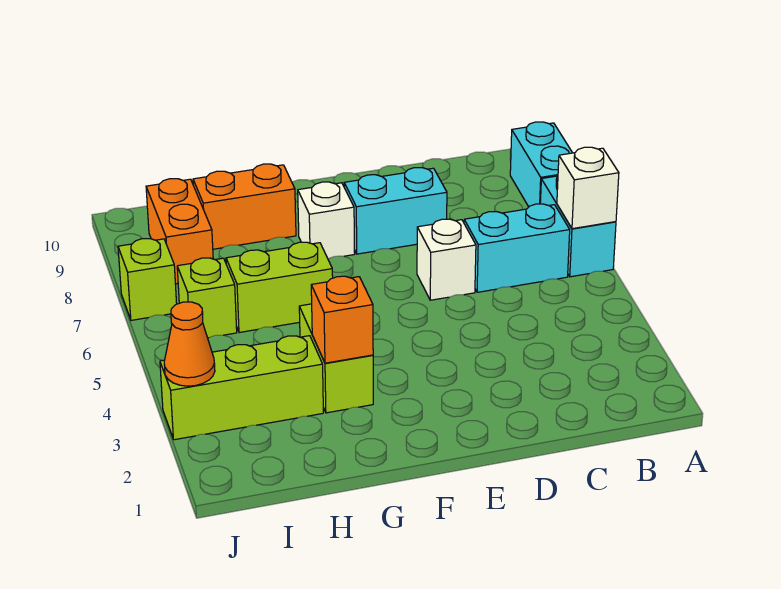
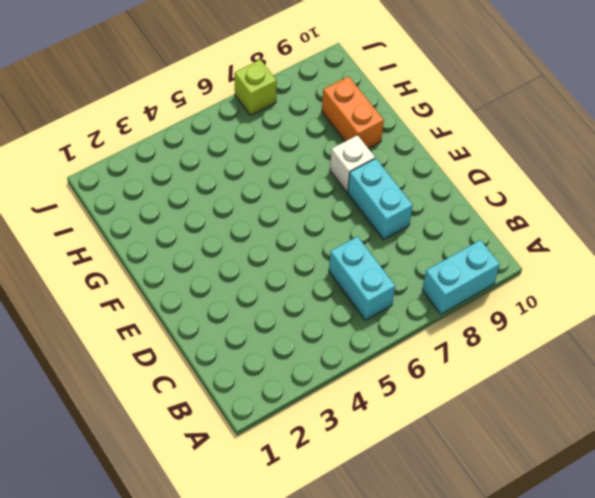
none -> cyan 1x2 brick [540,176,616,277]
none -> white 1x1 brick [417,219,476,300]
none -> lime 1x2 brick [299,304,373,413]

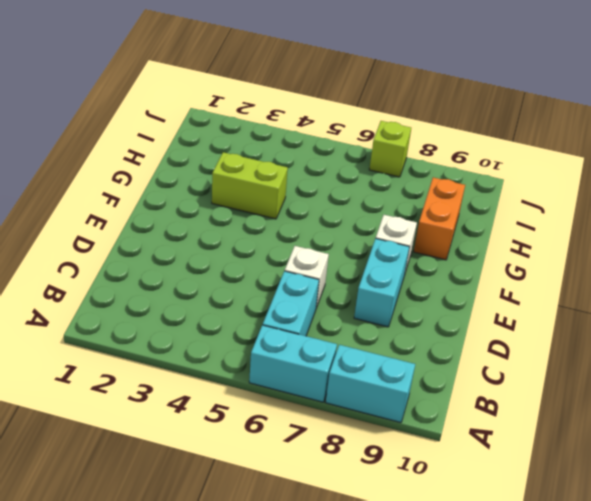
none -> lime 1x2 brick [226,242,333,333]
none -> lime 1x3 brick [160,336,323,440]
none -> lime 1x1 brick [177,258,237,338]

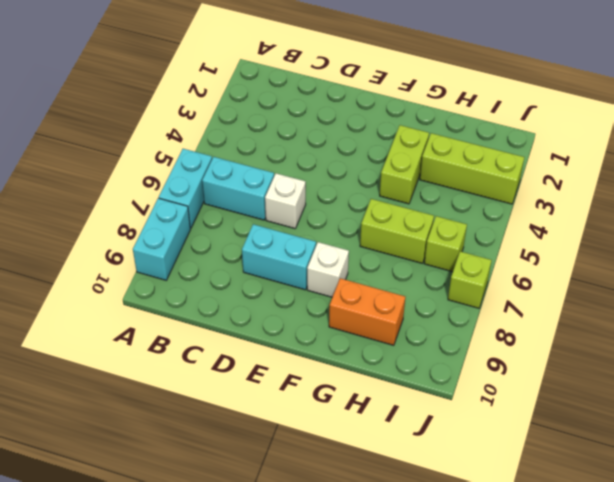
none -> orange 1x2 brick [146,179,213,284]
none -> white 1x1 brick [557,147,619,229]
none -> orange 1x1 brick [311,276,373,363]

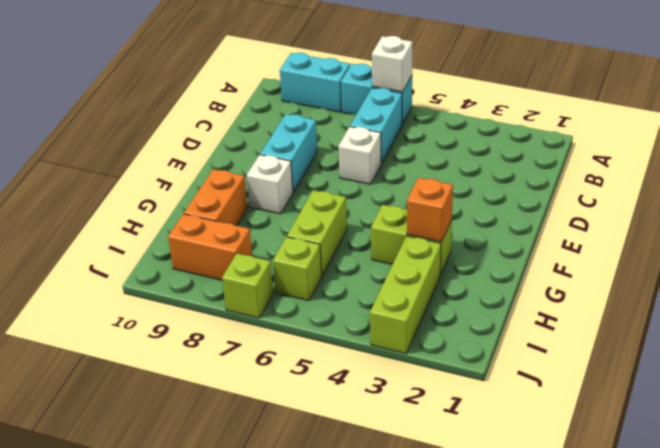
none -> orange 1x1 cone [164,302,215,386]

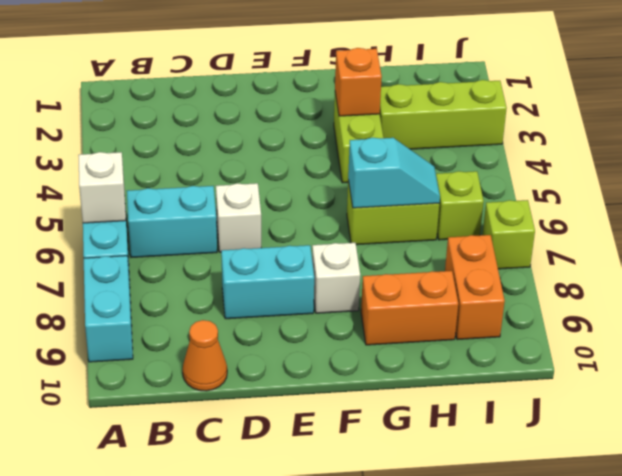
orange 1x1 cone [183,320,227,391] -> orange 1x1 cone moved to [164,302,215,386]
cyan 1x2 slope [348,138,440,208] -> none

